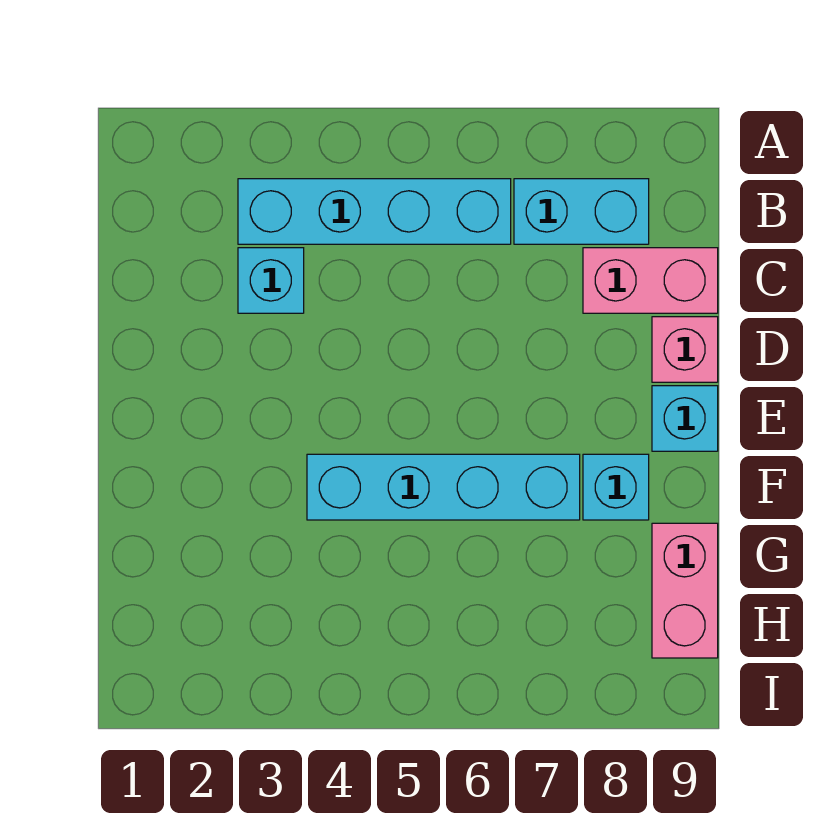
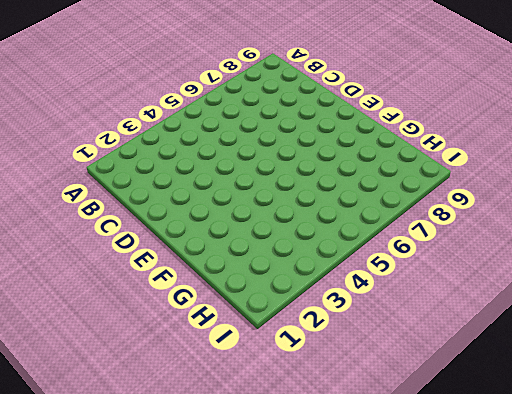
none -> cyan 1x4 brick [238,179,511,244]
none -> cyan 1x2 brick [514,179,649,244]

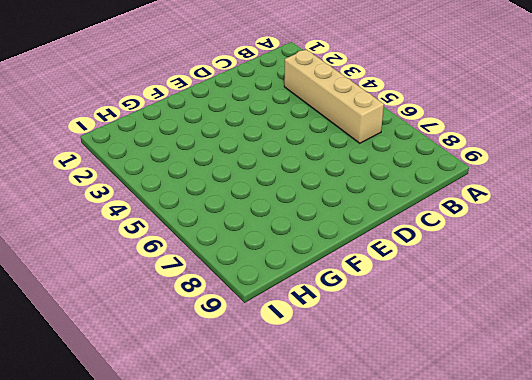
tan 1x4 brick [284,49,384,143] -> cyan 1x4 brick [238,179,511,244]
none -> cyan 1x2 brick [514,179,649,244]
none -> cyan 1x1 brick [238,248,304,313]

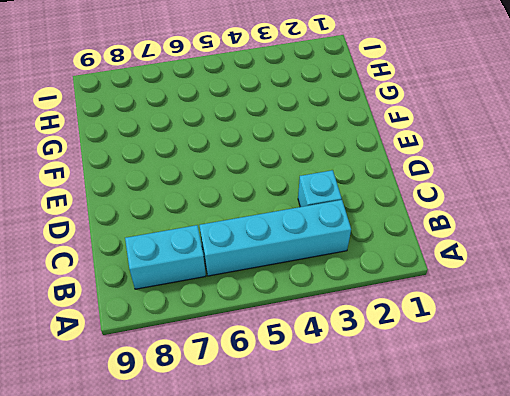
none -> pink 1x2 brick [583,248,718,313]
none -> pink 1x1 brick [652,317,718,382]

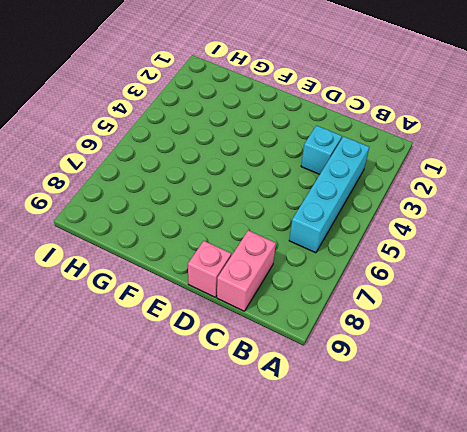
none -> cyan 1x2 brick [514,179,649,244]
none -> cyan 1x1 brick [652,386,718,451]

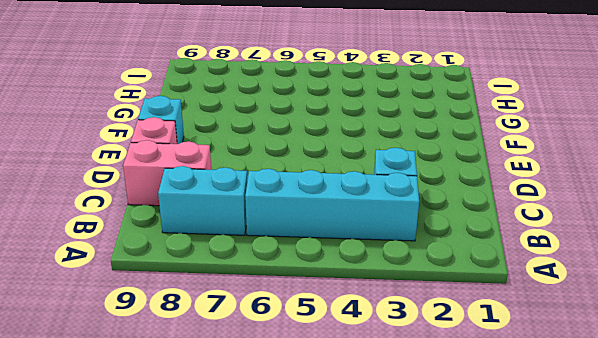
none -> cyan 1x4 brick [307,454,580,520]
none -> cyan 1x1 brick [583,454,649,520]

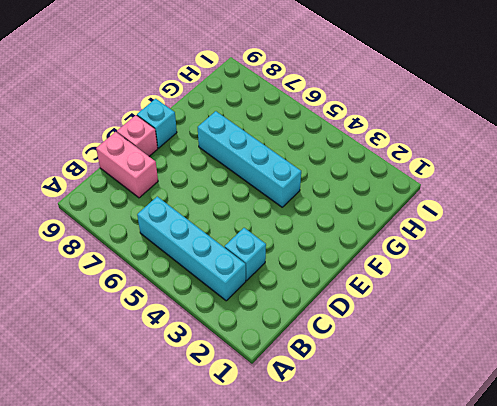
none -> cyan 1x2 brick [514,179,649,244]
none -> cyan 1x1 brick [583,454,649,520]

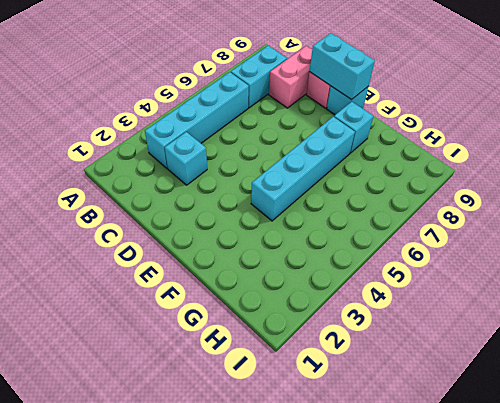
cyan 1x2 brick [309,33,375,100] -> none
none -> pink 1x2 brick [652,523,718,658]

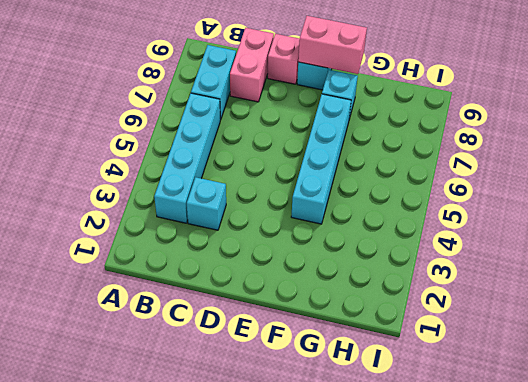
pink 1x2 brick [298,16,367,74] -> pink 1x2 brick moved to [652,523,718,658]

